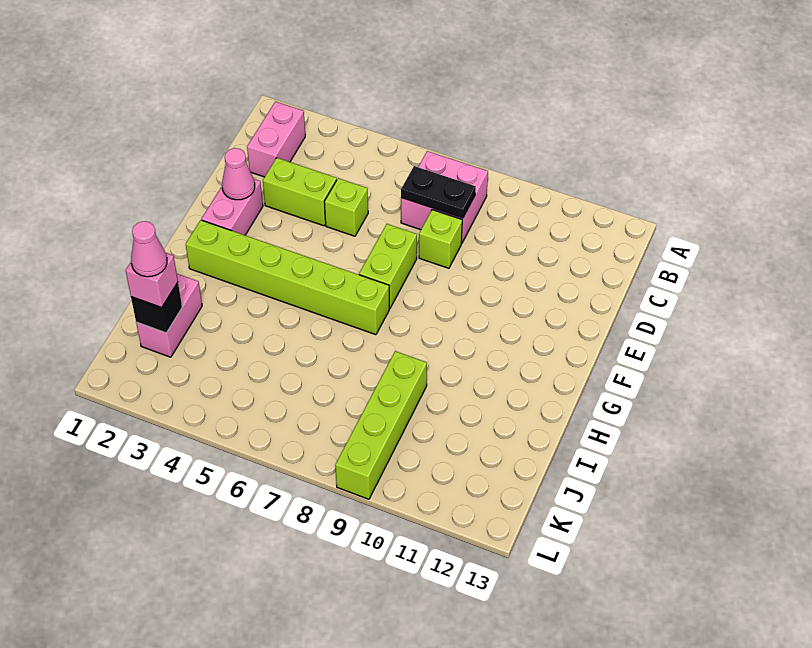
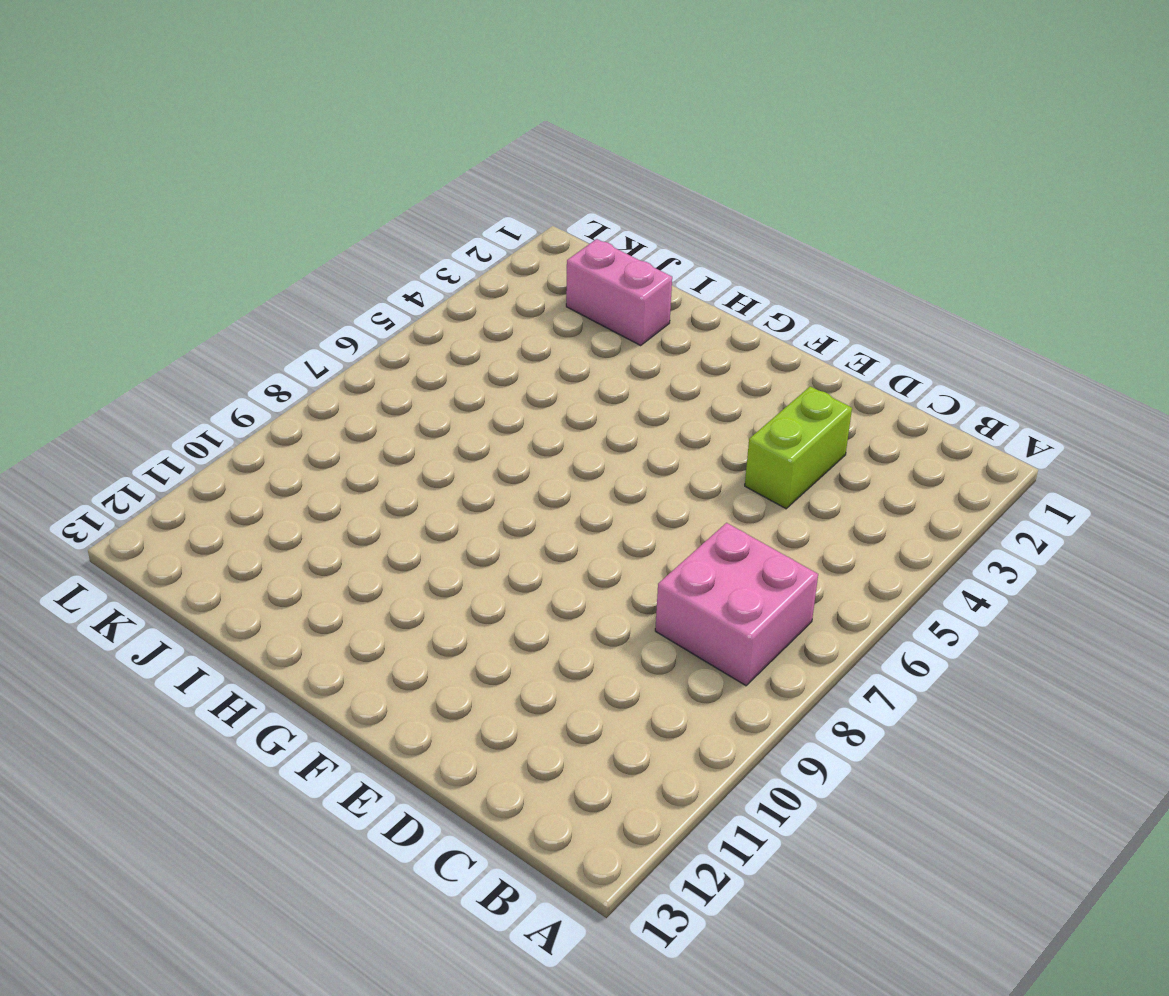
none -> pink 1x2 brick [247,101,305,177]
none -> lime 1x1 brick [324,178,368,236]
none -> lime 1x1 brick [419,210,462,268]

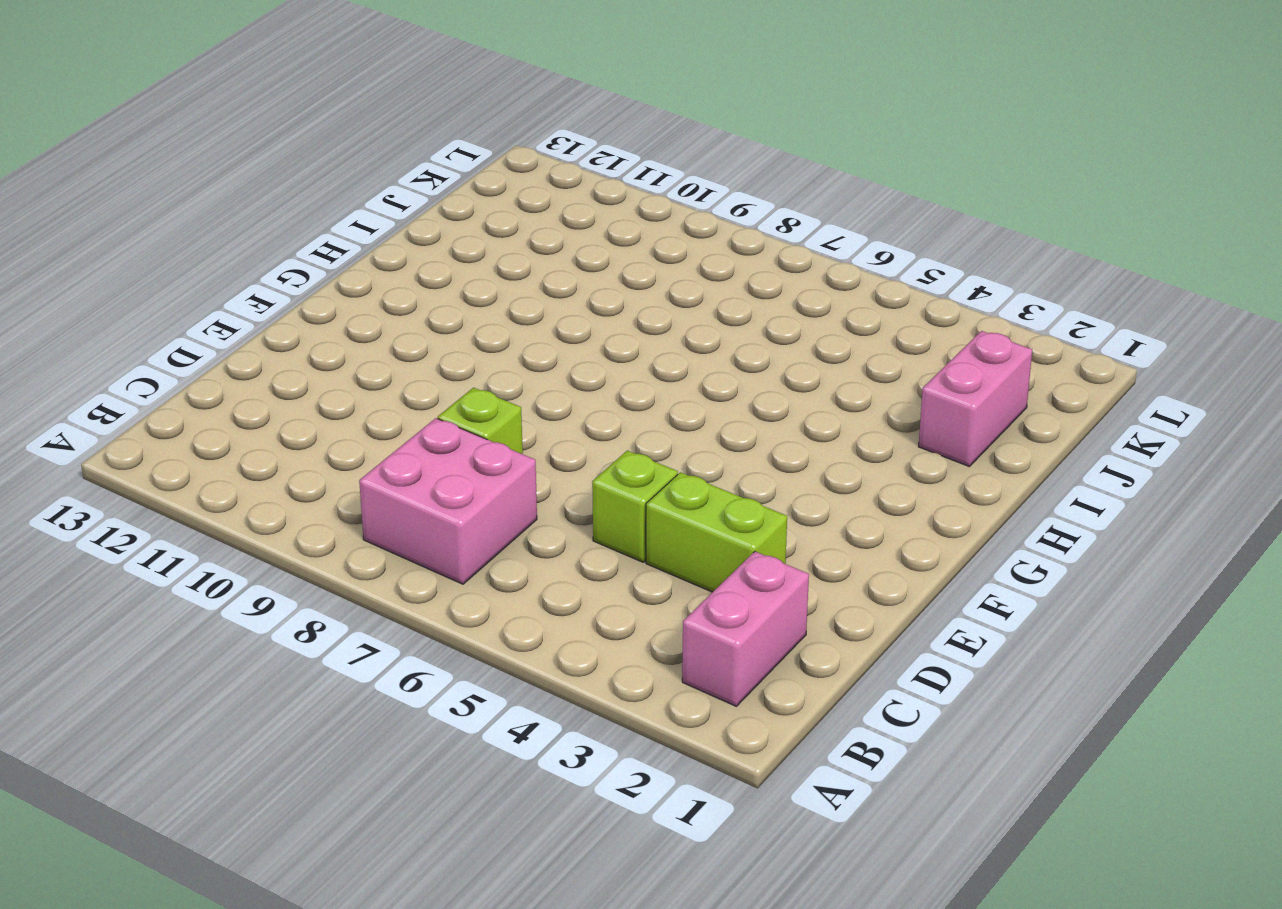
none -> pink 1x2 brick [201,179,263,235]
none -> lime 1x2 brick [359,224,417,308]
none -> lime 1x6 brick [186,220,389,335]

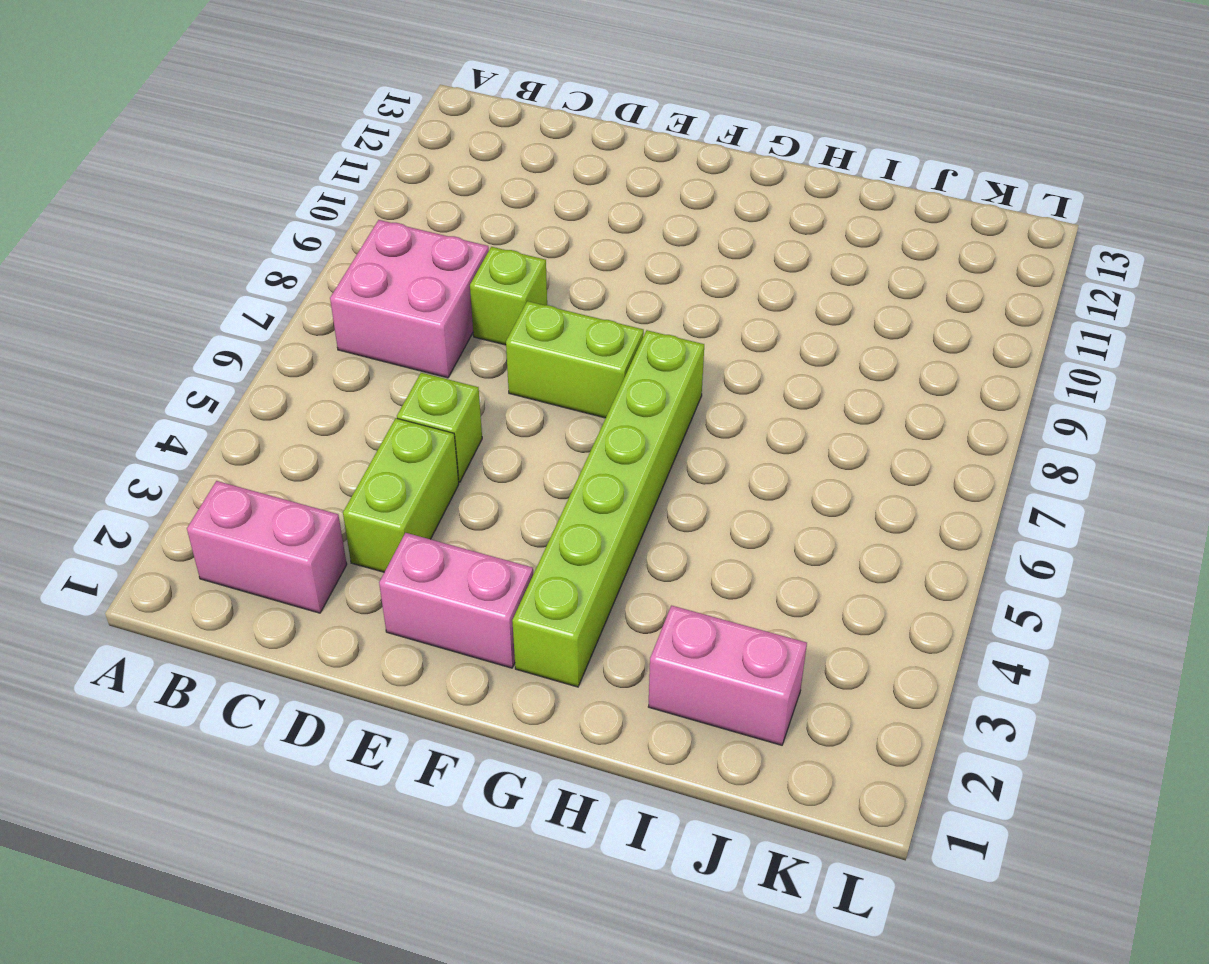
none -> lime 1x4 brick [335,351,427,499]
none -> black 1x2 plate [401,166,476,218]
none -> pink 1x1 cone [222,148,255,200]

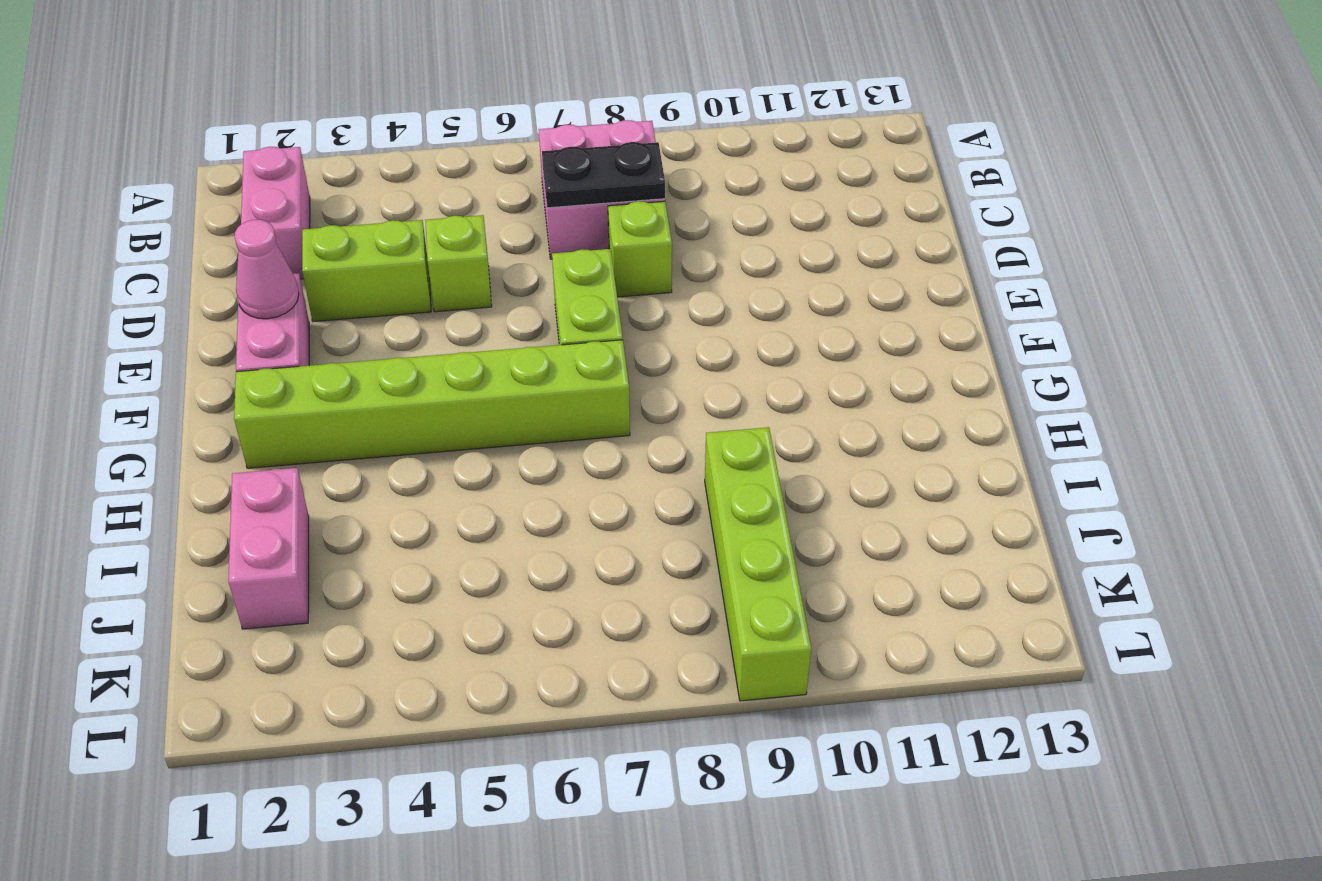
none -> black 1x1 brick [131,283,182,333]
none -> pink 1x1 brick [126,253,178,307]
none -> pink 1x1 cone [131,221,167,277]

